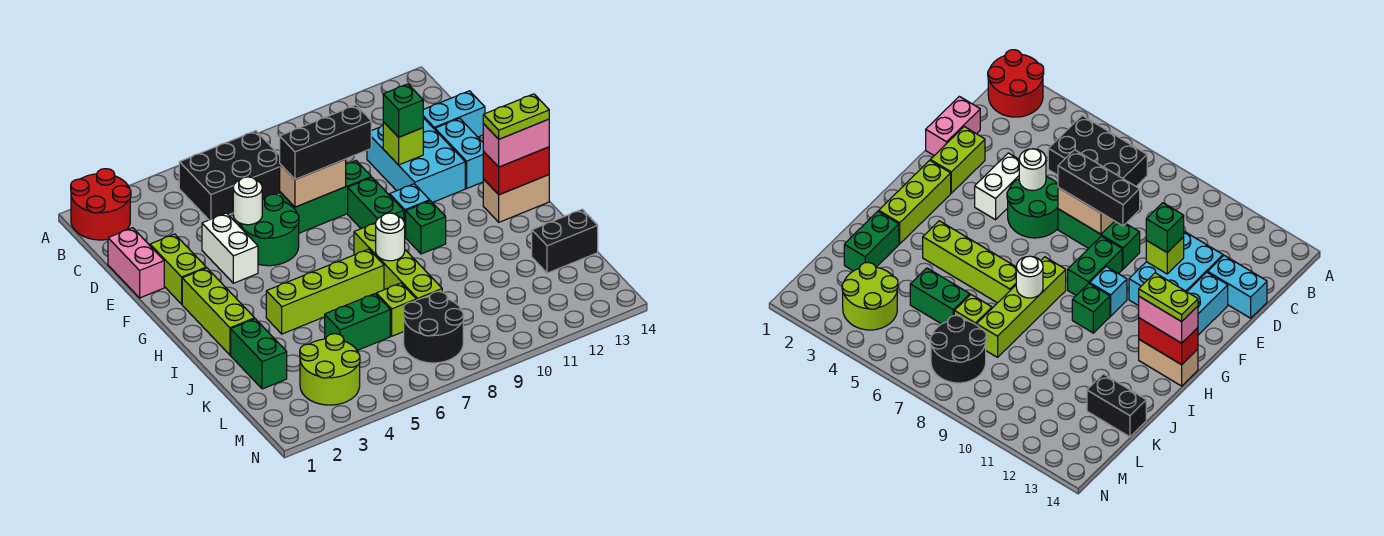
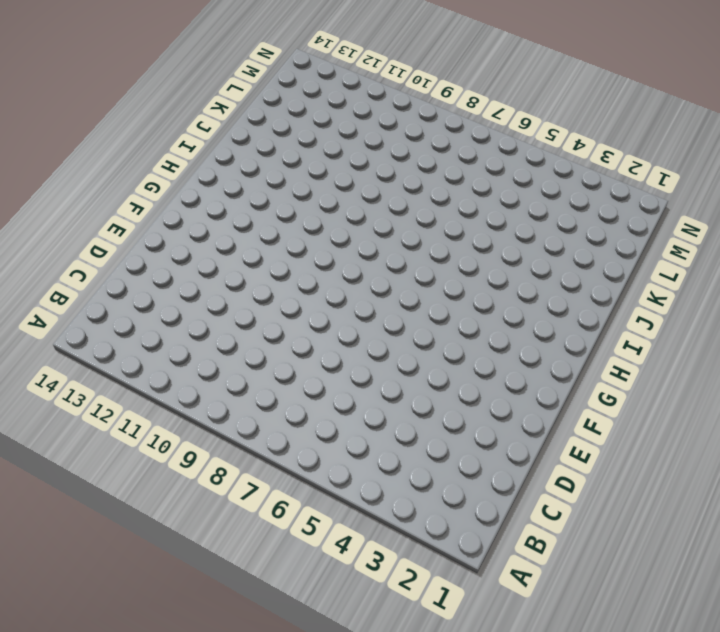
none -> red 2x2 round brick [71,169,131,240]
none -> black 2x3 brick [179,131,280,220]
none -> pink 1x2 brick [108,228,164,298]
none -> cyan 2x3 brick [367,118,465,203]

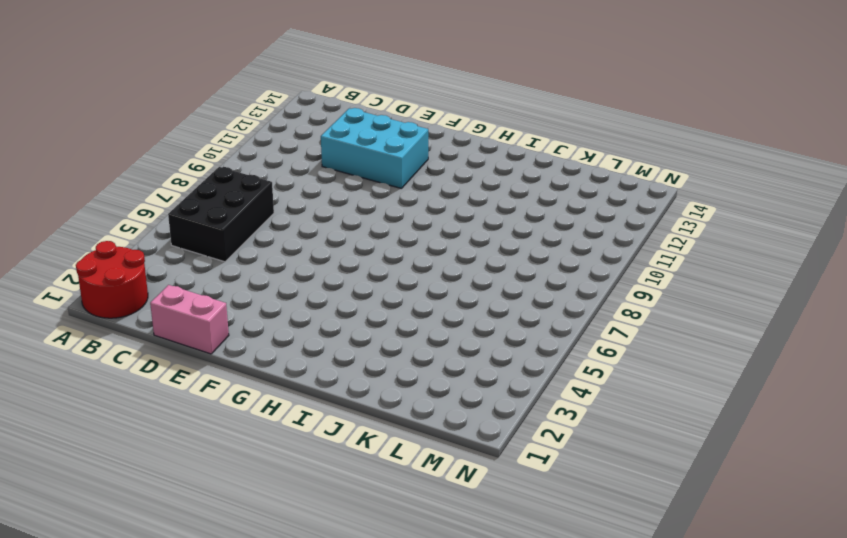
none -> cyan 1x2 brick [423,91,485,137]
none -> lime 1x2 brick [150,234,206,304]
none -> white 1x2 brick [202,213,258,283]
none -> green 2x2 round brick [239,194,299,266]

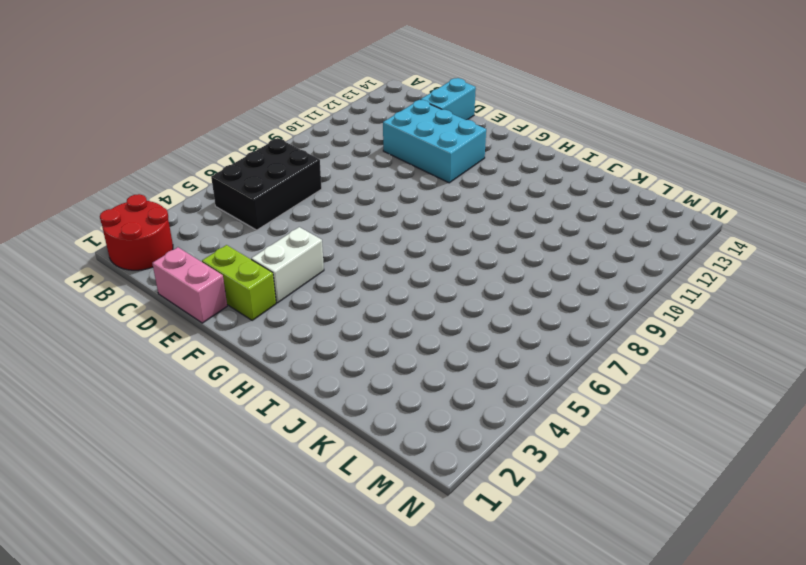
white 1x2 brick [251,227,324,303] -> white 1x2 brick turned to [202,213,258,283]
none -> green 2x2 round brick [239,194,299,266]
none -> green 1x3 brick [279,161,371,233]
none -> cyan 1x2 brick [435,118,484,188]
none -> green 1x2 brick [348,177,404,229]

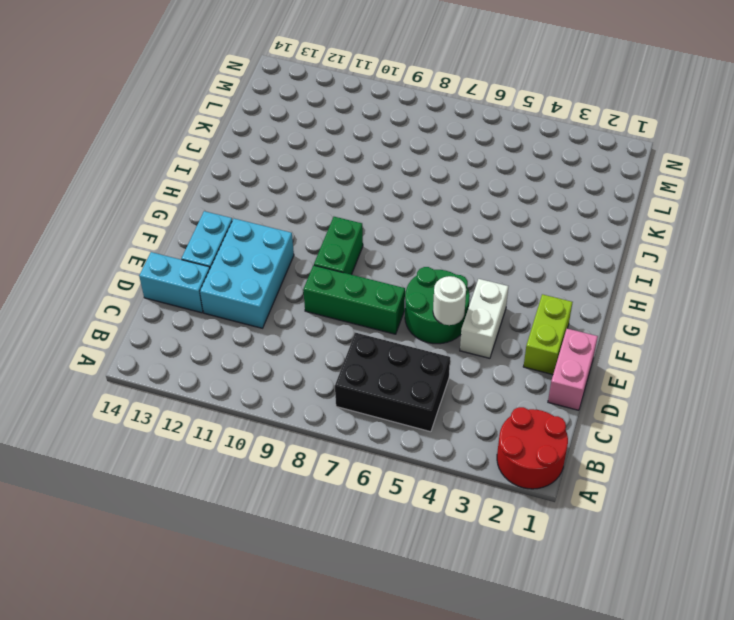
none -> lime 1x3 brick [182,268,255,355]
none -> cyan 1x1 brick [390,184,430,237]
none -> lime 1x4 brick [354,223,442,300]
none -> green 1x1 brick [406,201,446,254]

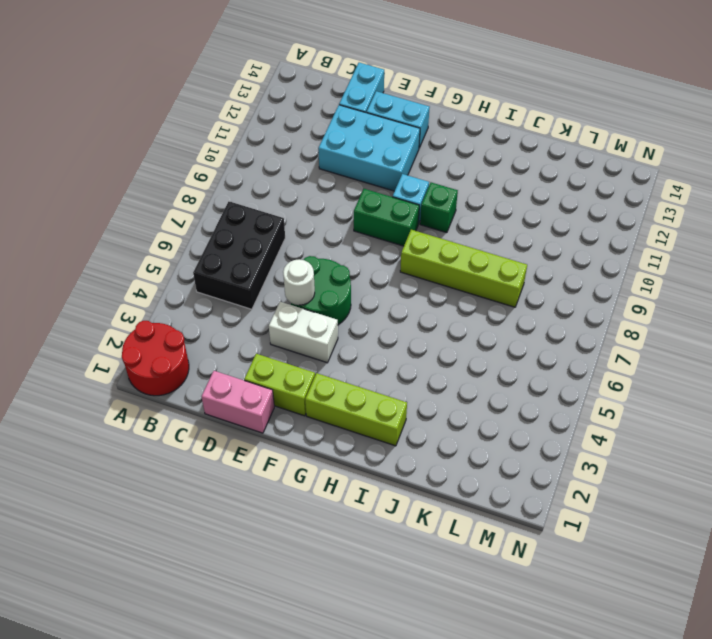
none -> green 1x3 brick [279,161,371,233]
none -> tan 1x2 brick [483,175,549,222]
none -> lime 1x4 brick [266,249,384,334]
none -> green 1x2 brick [231,319,287,389]

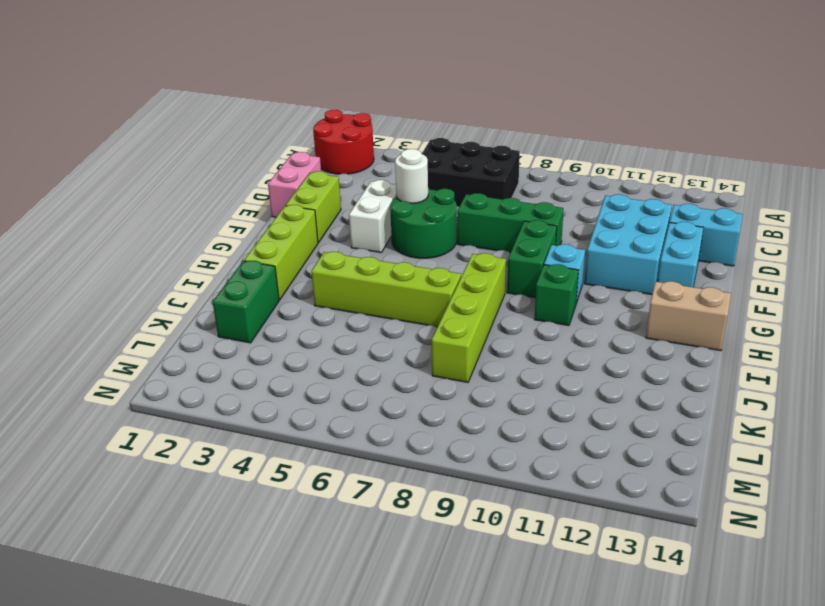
none -> green 1x2 brick [325,294,390,350]
none -> lime 1x1 brick [376,283,416,336]
none -> black 1x2 brick [532,209,598,273]
none -> lime 2x2 round brick [300,334,360,405]

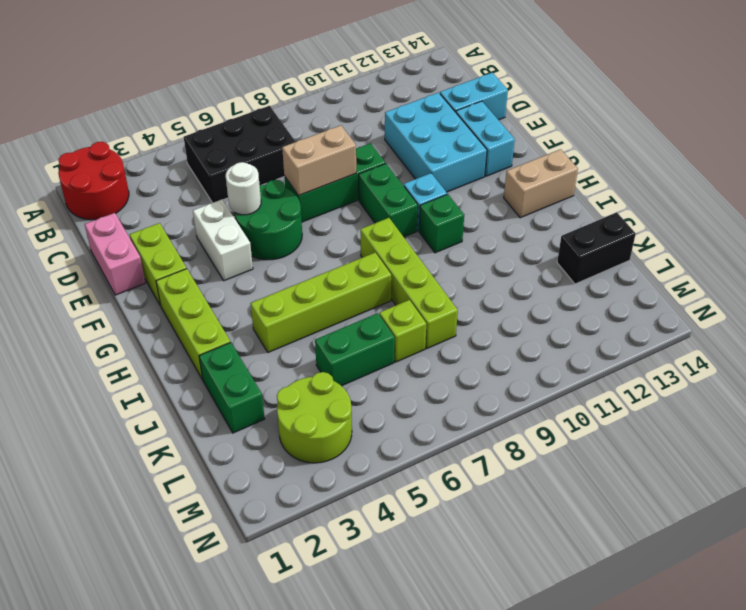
none -> black 2x2 round brick [403,292,464,363]
none -> lime 1x1 brick [383,122,423,165]
none -> red 1x2 brick [483,147,549,195]
none -> white 1x1 round brick [376,213,405,261]

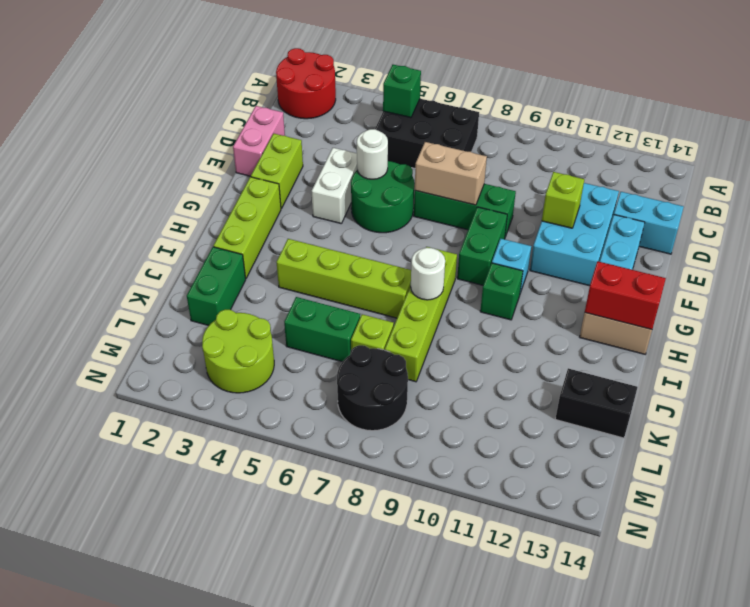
green 1x1 brick [383,65,421,118] -> green 1x1 brick moved to [383,84,423,137]
none -> black 1x3 brick [280,105,371,179]
none -> pink 1x2 brick [483,119,549,167]
none -> lime 1x2 plate [483,94,549,139]

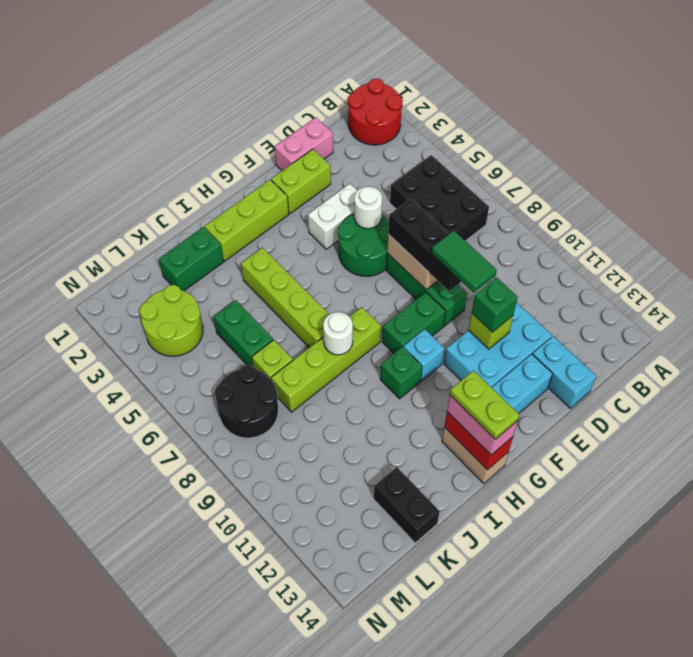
green 1x2 tile [431,231,497,293] -> none

